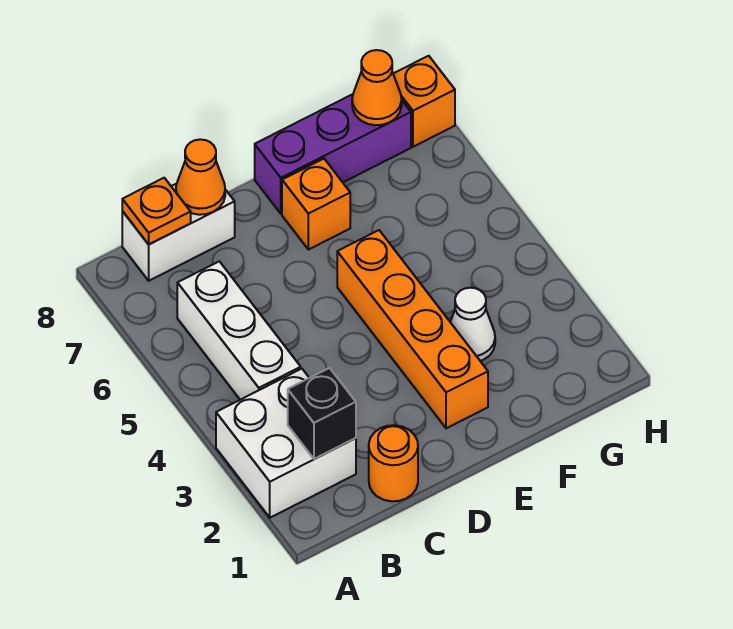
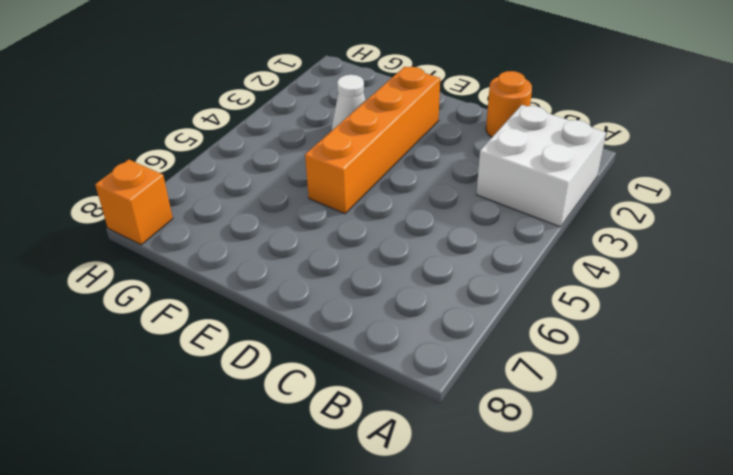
none -> white 1x3 brick [177,261,301,400]
none -> white 1x2 brick [122,184,235,281]
none -> orange 1x1 brick [282,159,350,250]

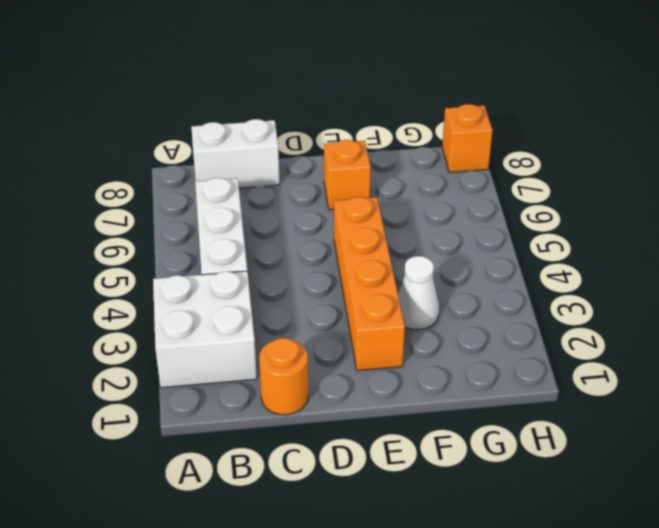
none -> purple 1x3 brick [255,94,411,214]
none -> black 1x1 brick [288,368,356,459]
none -> orange 1x1 plate [122,178,191,244]

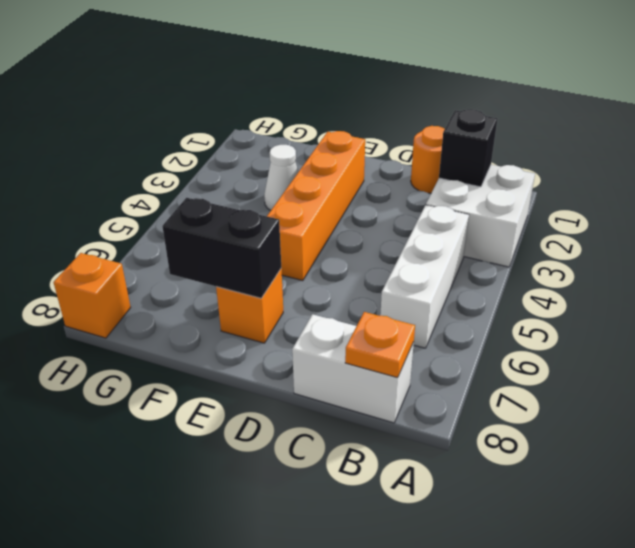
black 1x2 brick [162,198,281,298] -> none
none -> purple 1x3 brick [255,94,411,214]
none -> orange 1x1 cone [176,139,225,215]
none -> orange 1x1 cone [352,50,402,125]

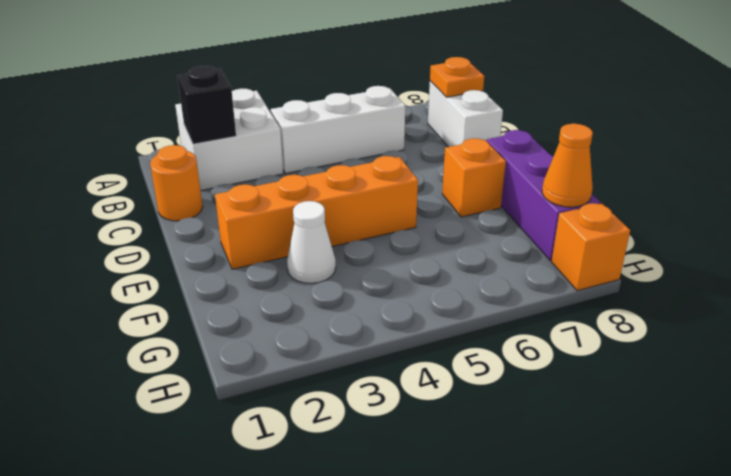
none -> orange 1x1 cone [176,139,225,215]

